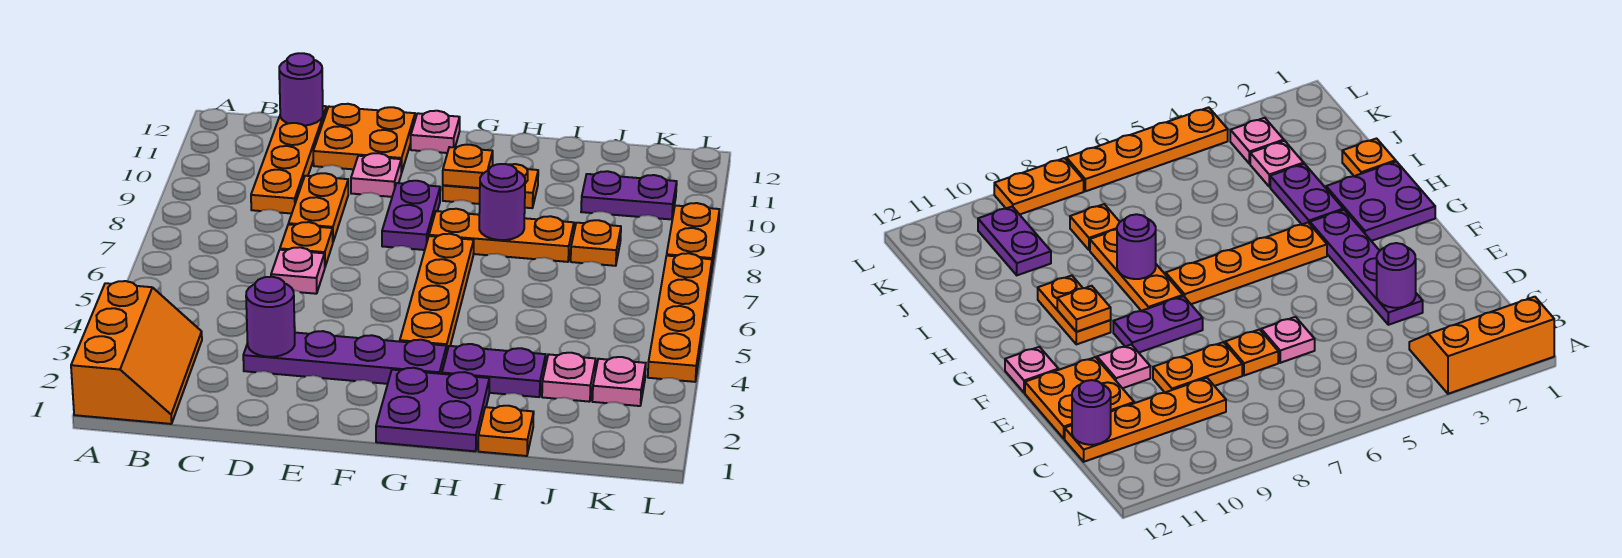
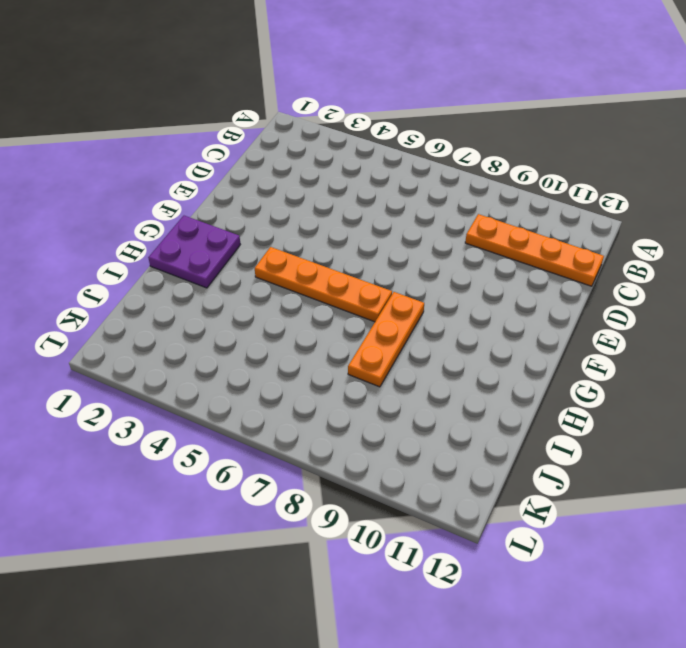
none -> orange 2x3 slope [71,281,202,424]
none -> purple 1x4 plate [243,331,446,384]
none -> pink 1x1 plate [271,247,325,294]

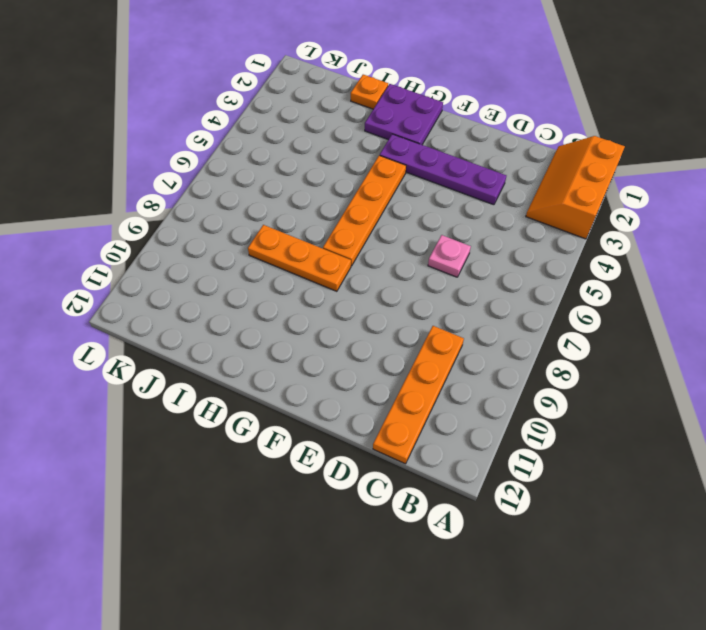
none -> orange 1x1 plate [280,222,333,266]
none -> orange 1x2 plate [289,173,348,241]
none -> orange 2x2 plate [313,104,415,173]

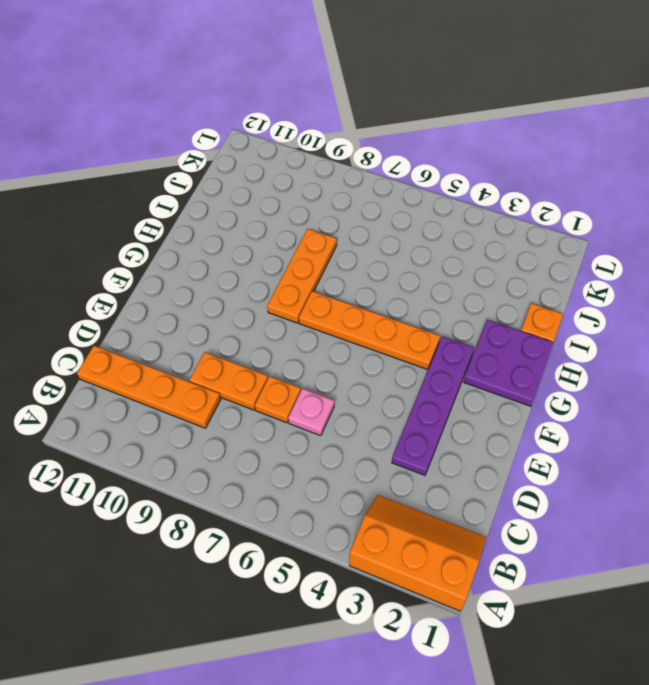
none -> orange 2x2 plate [313,104,415,173]
none -> pink 1x1 plate [351,153,401,197]
none -> purple 1x2 plate [382,181,440,250]

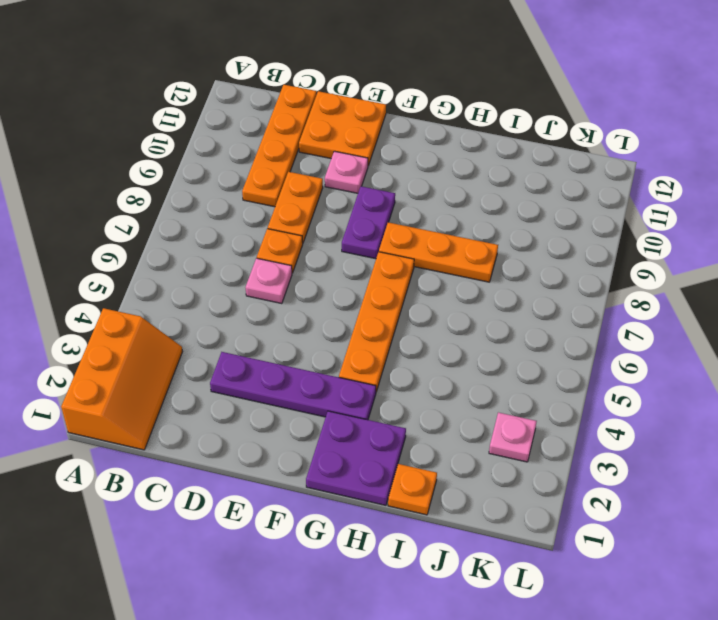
none -> pink 1x1 plate [411,111,460,153]
none -> orange 1x2 plate [443,164,538,208]
none -> purple 1x2 plate [442,344,546,397]

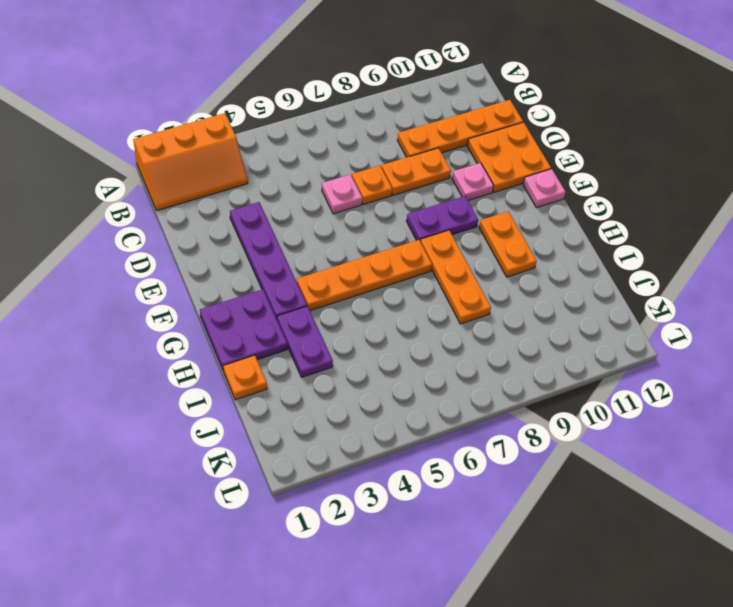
none -> pink 1x1 plate [542,353,596,402]
none -> orange 1x1 plate [571,220,621,266]
none -> purple 1x2 plate [581,171,677,219]

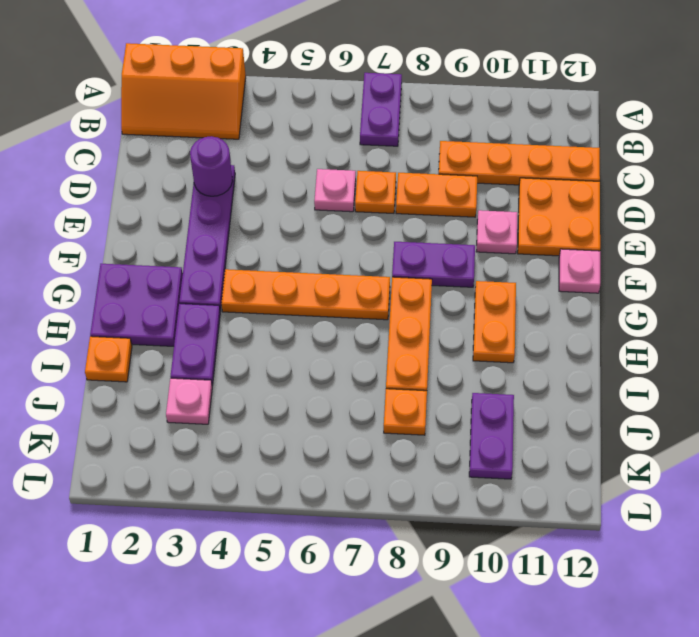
purple 1x2 plate [360,73,402,146] -> none
none -> pink 1x1 plate [592,357,646,406]
none -> orange 1x4 plate [648,253,712,382]
none -> orange 1x2 plate [667,203,720,272]

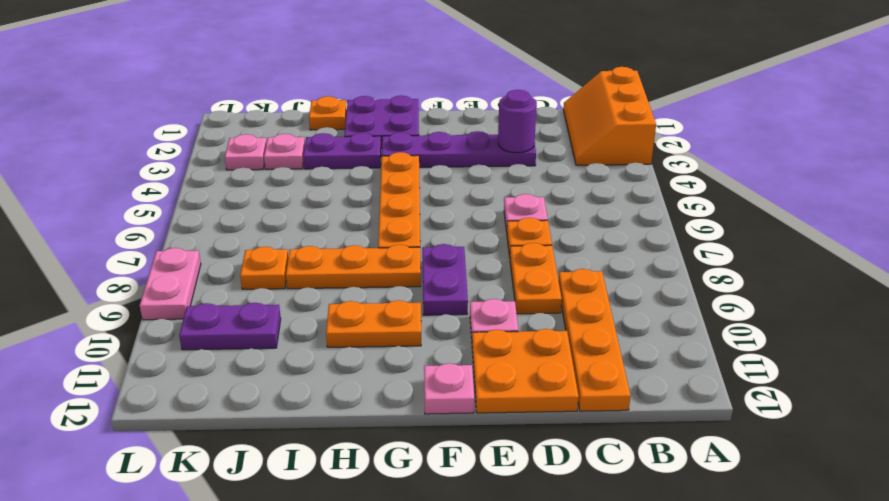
pink 1x2 plate [140,248,201,320] -> orange 1x2 plate [667,203,720,272]
none -> orange 1x4 plate [648,253,712,382]
none -> purple 1x1 round brick [279,53,323,126]
none -> orange 1x1 plate [443,145,493,188]

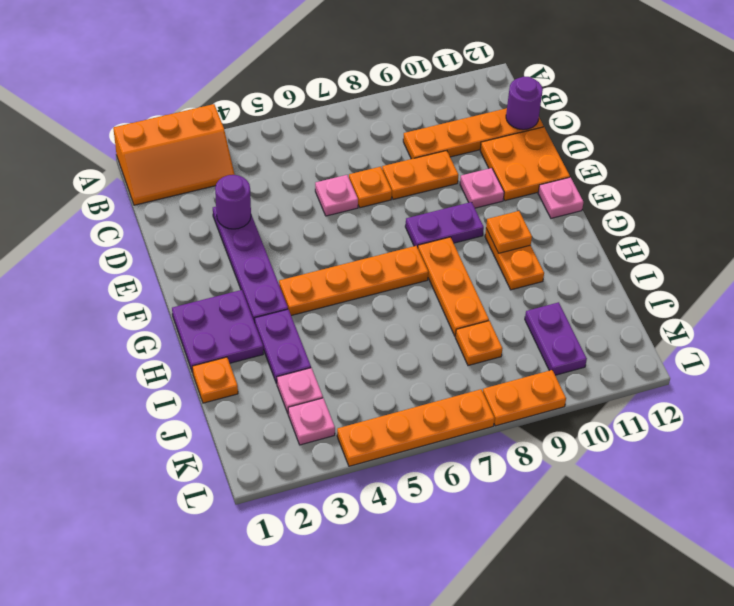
none -> purple 1x1 round brick [479,164,525,240]

